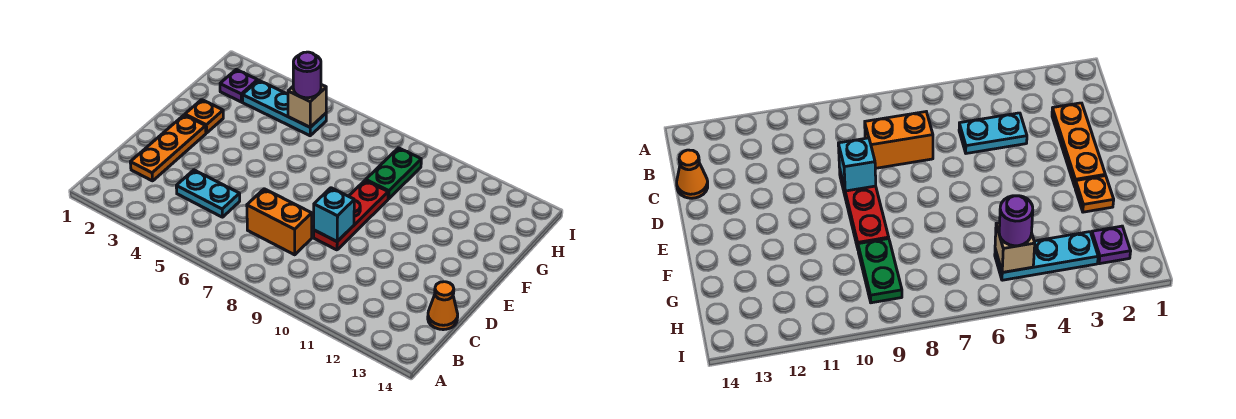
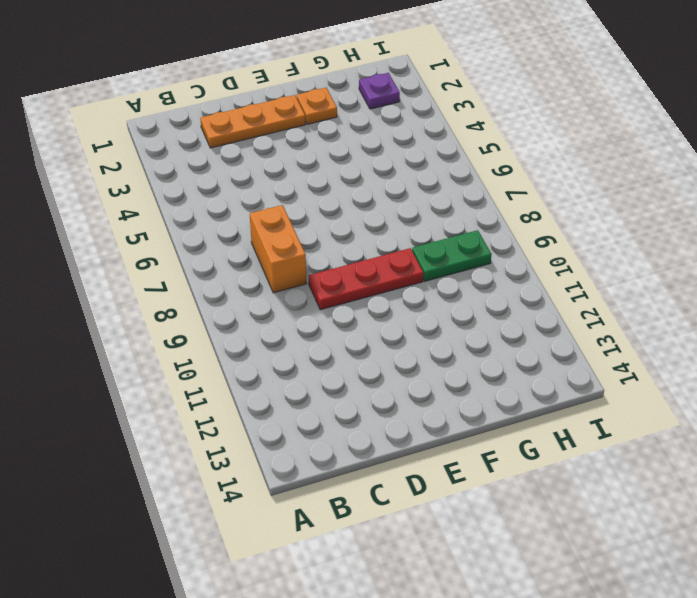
none -> cyan 1x2 plate [176,170,240,217]
none -> orange 1x1 cone [428,282,458,330]
none -> cyan 1x3 plate [242,80,326,136]

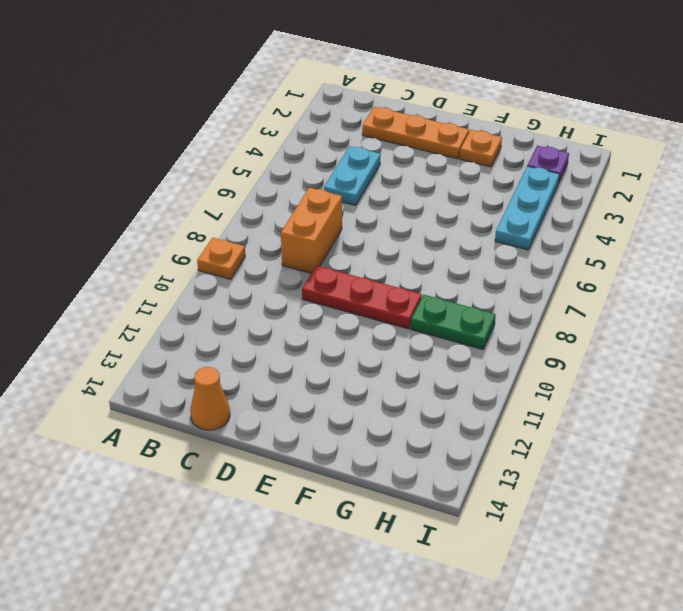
orange 1x1 plate [197,238,245,279] -> none
none -> cyan 1x1 brick [314,188,354,241]
none -> tan 1x1 brick [288,85,326,127]
none -> purple 1x1 round brick [293,52,321,98]

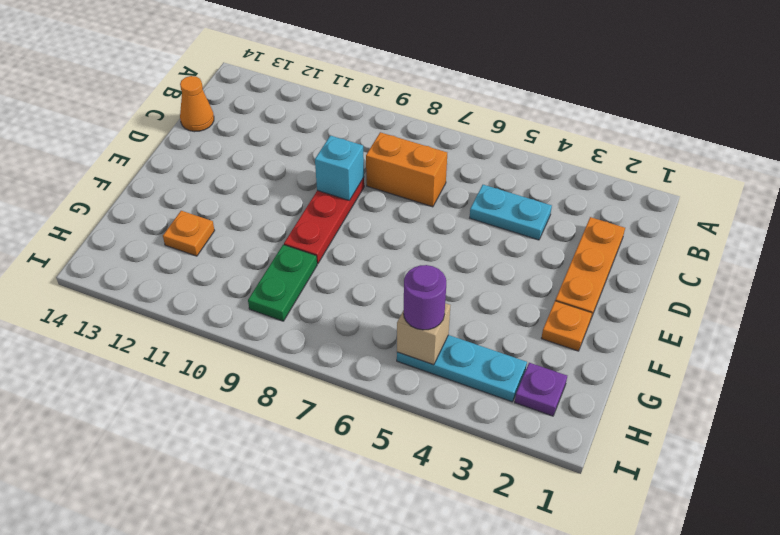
orange 1x1 plate [163,211,215,256] -> none

